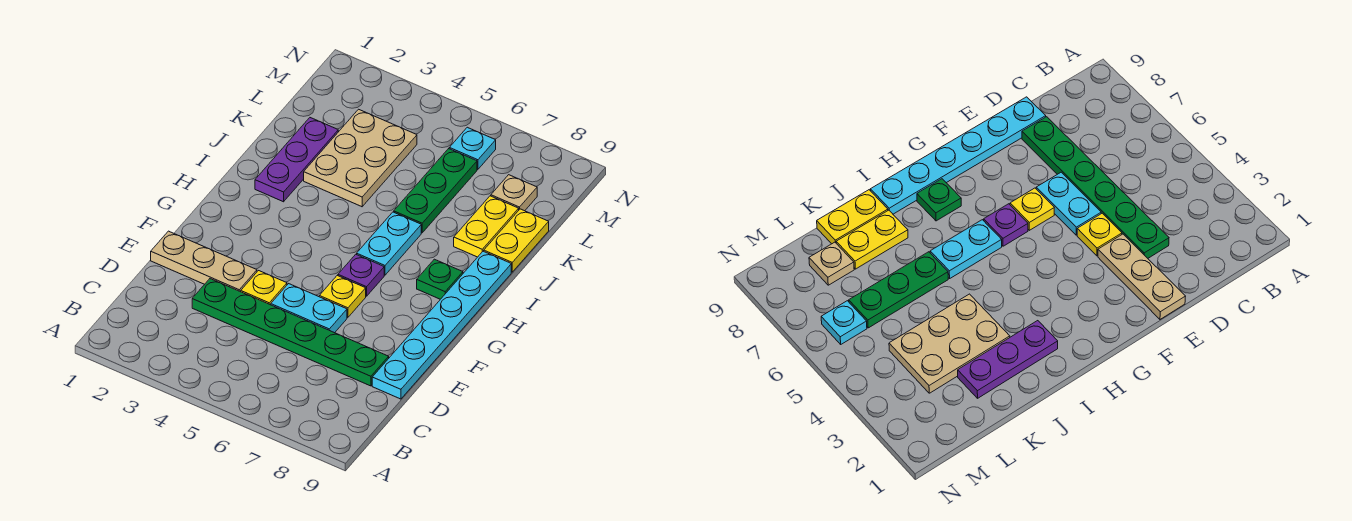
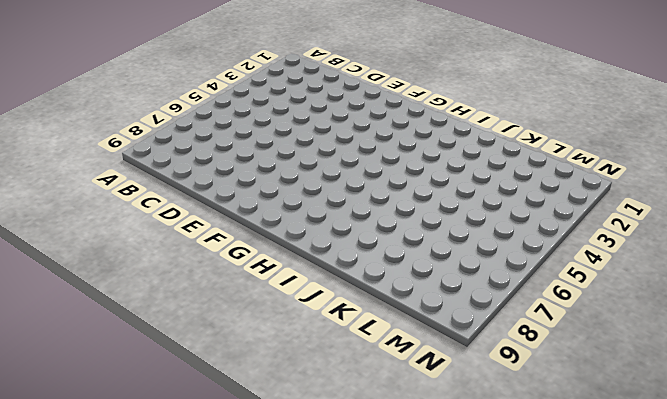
none -> green 1x6 plate [192,279,389,386]
none -> cyan 1x6 plate [372,251,511,399]
none -> tan 1x3 plate [151,231,257,292]

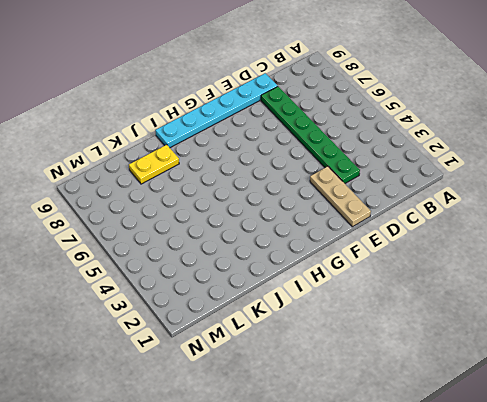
none -> yellow 1x1 plate [241,271,287,305]
none -> cyan 1x2 plate [271,284,347,333]
none -> yellow 1x1 plate [319,276,366,317]

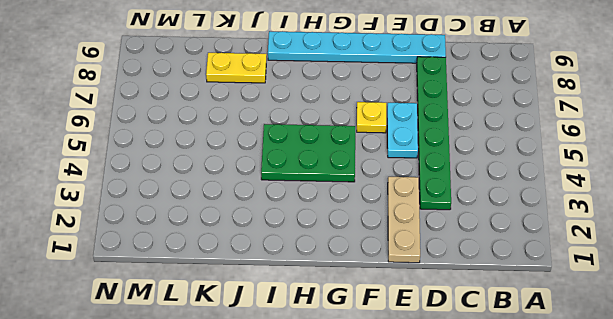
green 2x3 plate [261,124,355,182] -> none
none -> yellow 1x1 plate [241,271,287,305]
none -> purple 1x1 plate [338,254,384,296]
none -> cyan 1x2 plate [357,212,421,275]

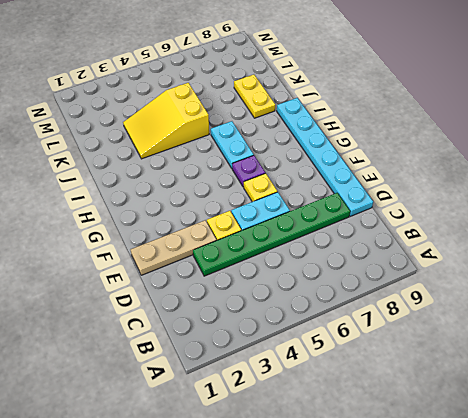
yellow 2x3 slope [123,83,209,159] -> tan 2x3 plate [304,109,417,207]
none -> green 1x1 plate [417,259,463,299]
none -> purple 1x3 plate [255,118,338,202]
none -> green 1x3 plate [394,149,477,233]

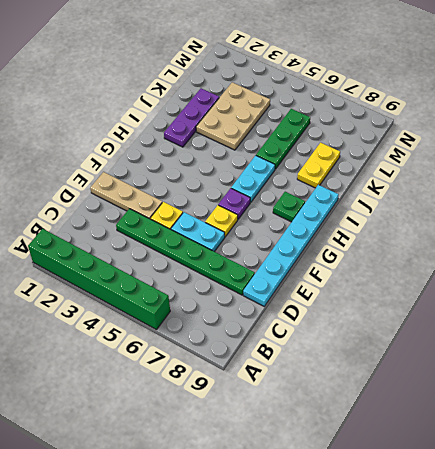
green 1x6 brick [28,229,170,330] -> none
none -> yellow 1x2 plate [484,209,549,272]
none -> tan 1x1 plate [491,175,537,211]
none -> cyan 1x1 plate [449,127,496,169]

